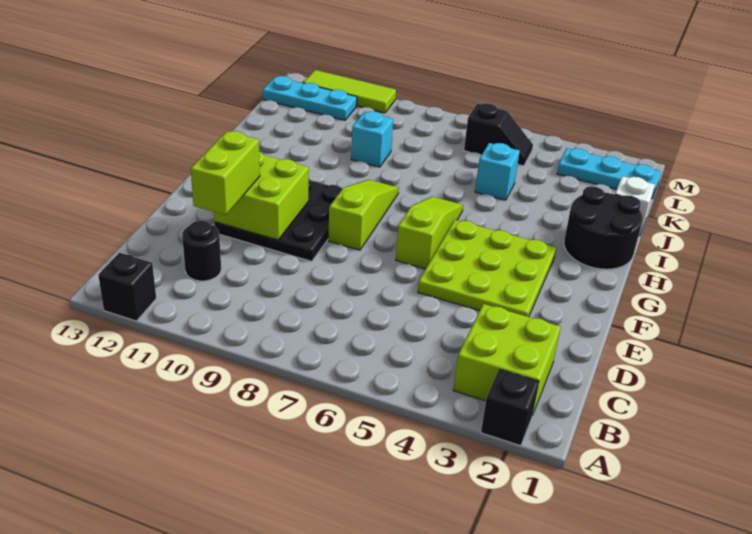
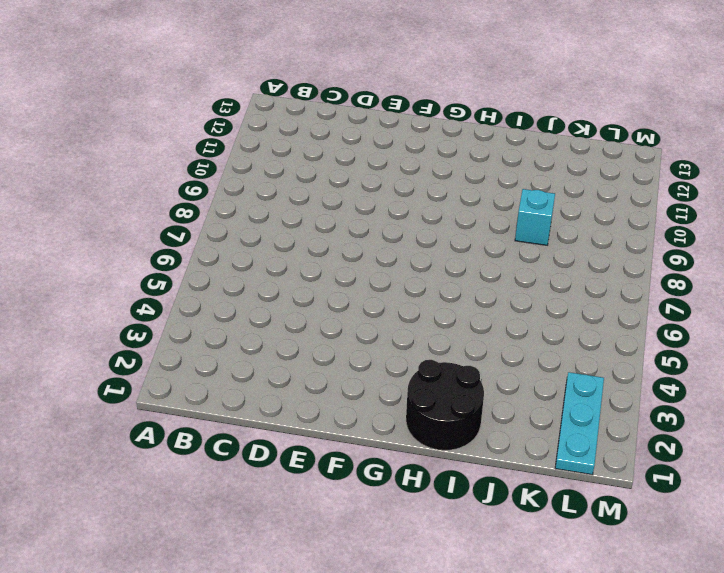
none -> black 1x1 brick [481,369,539,446]
none -> black 1x1 brick [98,253,156,321]
none -> lime 2x2 brick [453,304,561,413]

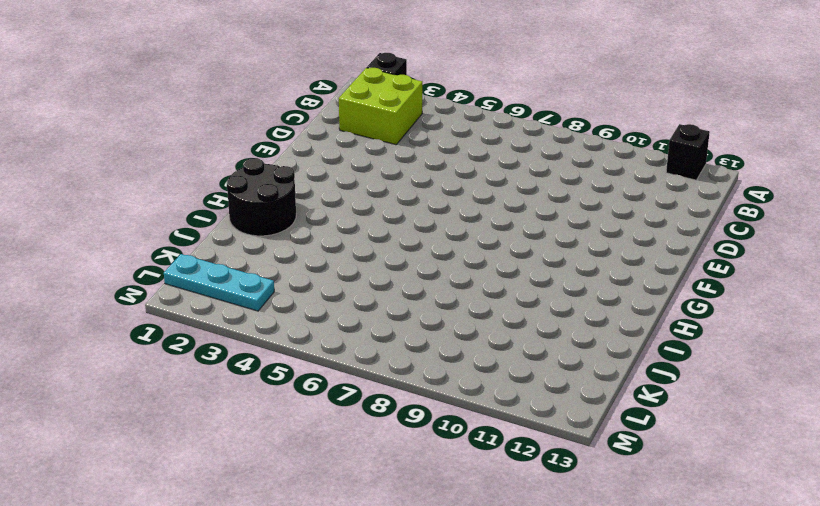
none -> black 1x1 round brick [182,221,221,281]
none -> lime 3x3 plate [418,220,556,317]
none -> black 3x3 plate [214,179,342,261]

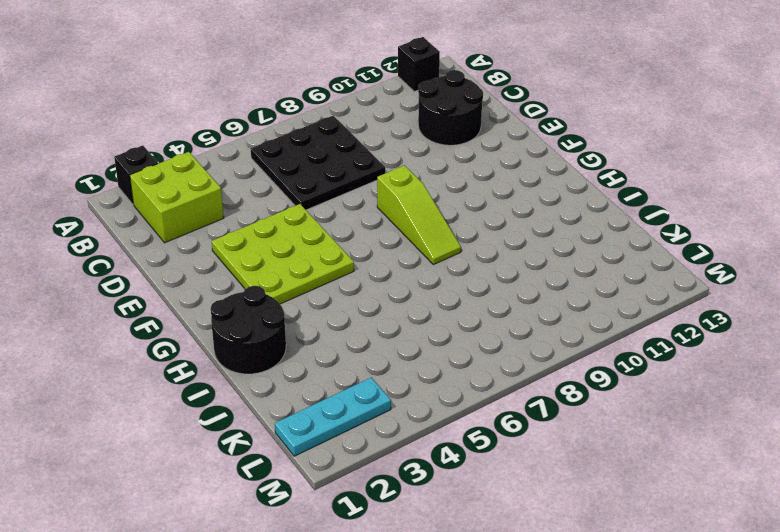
black 3x3 plate [251,116,385,210] -> black 3x3 plate moved to [214,179,342,261]
black 2x2 round brick [418,70,483,145] -> black 1x1 round brick [182,221,221,281]
none -> lime 1x3 slope [396,197,463,269]
none -> white 1x1 brick [615,176,655,236]
none -> cyan 1x1 brick [475,143,520,200]

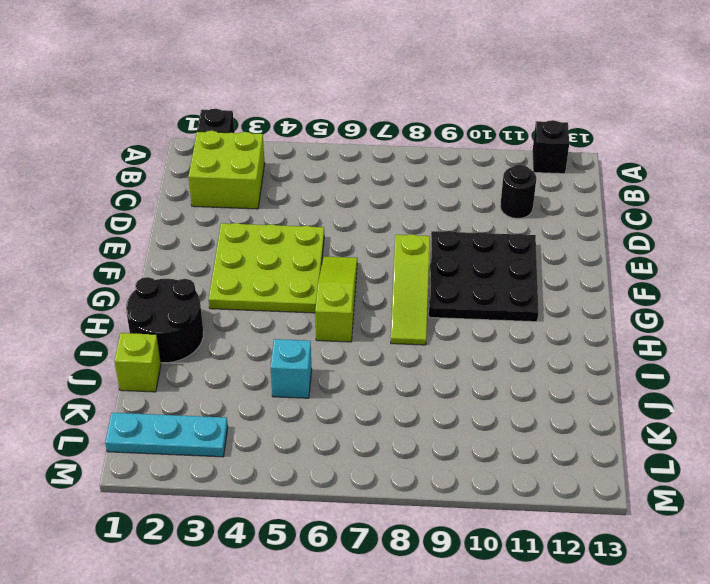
lime 1x3 slope [315,256,357,342] -> lime 1x3 slope turned to [396,197,463,269]
lime 1x1 brick [114,333,161,392] -> white 1x1 brick [615,176,655,236]
none -> cyan 1x1 brick [351,112,393,167]
none -> black 1x2 slope [464,103,533,166]
none -> cyan 1x3 plate [263,76,357,120]

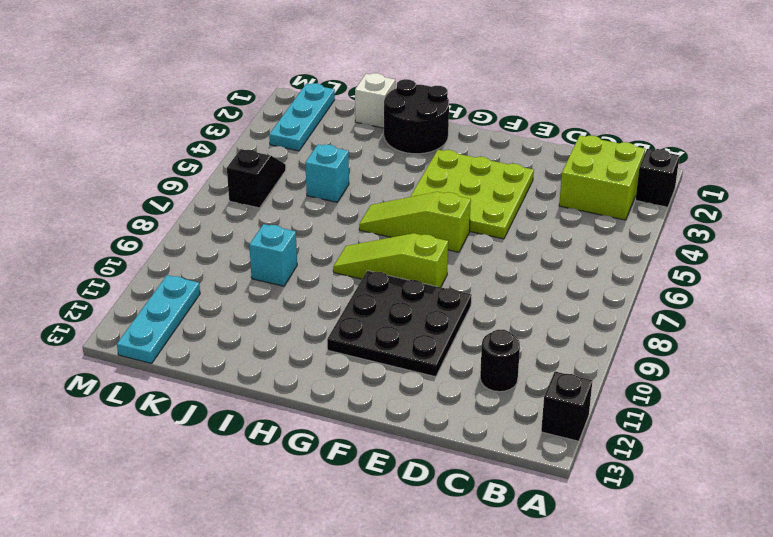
none -> lime 1x3 tile [304,70,396,113]
none -> lime 2x2 brick [214,152,309,240]
none -> lime 1x2 brick [191,131,260,215]

